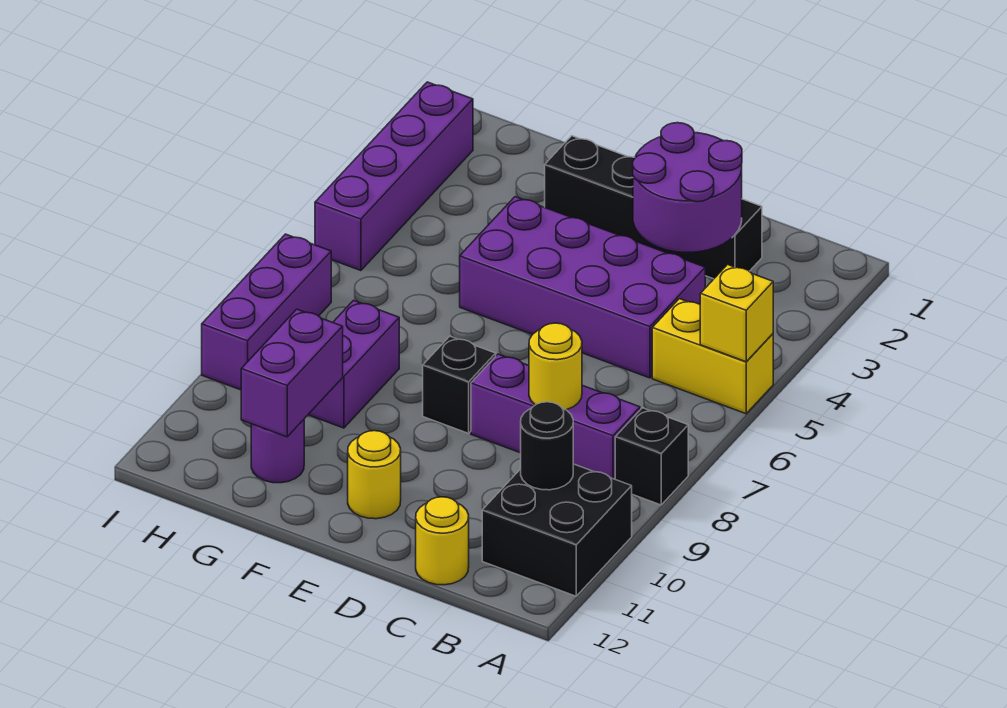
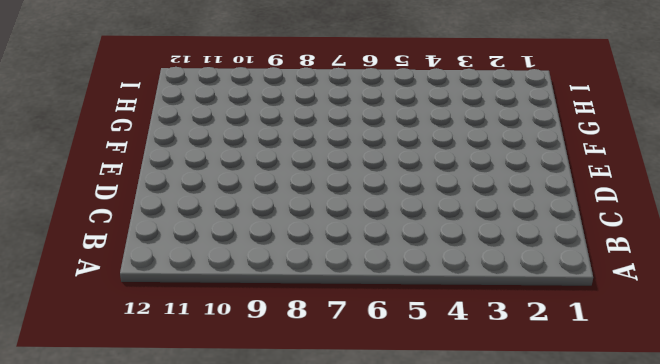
none -> yellow 1x2 brick [652,299,773,414]
none -> black 1x1 brick [615,408,688,505]
none -> black 2x2 brick [482,464,632,596]

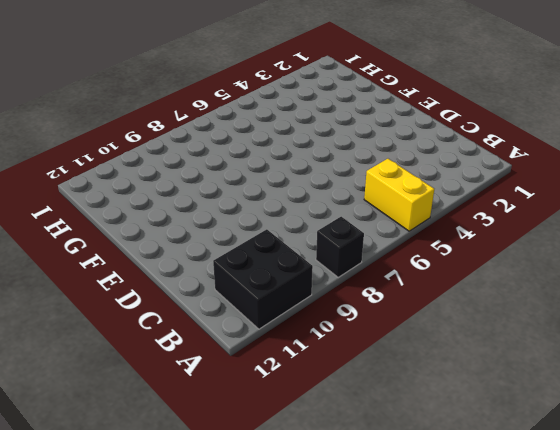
none -> purple 1x3 brick [471,354,640,479]
none -> black 1x4 brick [545,136,762,279]
none -> purple 2x4 brick [460,197,705,378]

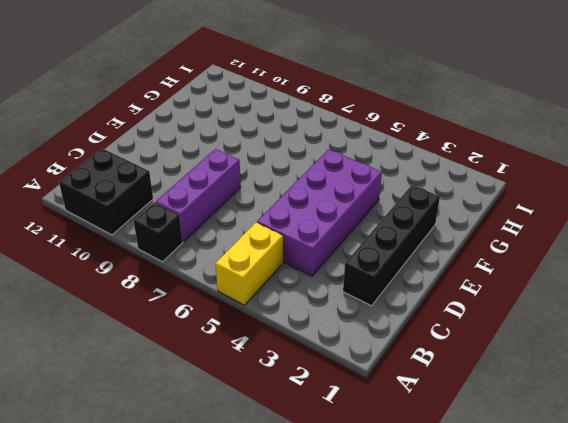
none -> yellow 1x1 round brick [416,497,469,585]
none -> black 1x1 brick [423,336,496,433]
none -> yellow 1x1 round brick [348,431,401,519]

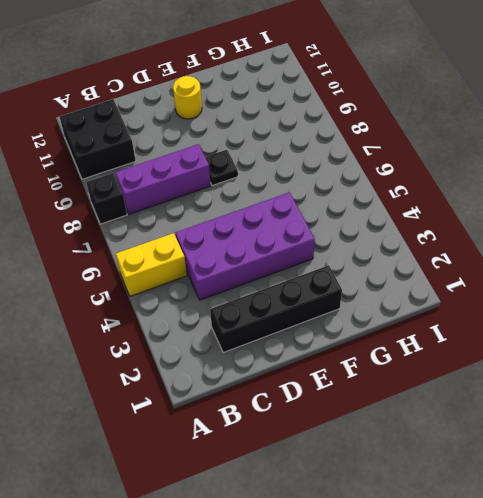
black 1x1 plate [205,150,238,186] -> black 1x1 brick [423,336,496,433]
none -> yellow 1x1 round brick [416,497,469,585]
none -> purple 1x2 brick [308,300,399,428]
none -> purple 1x1 round brick [251,420,304,483]

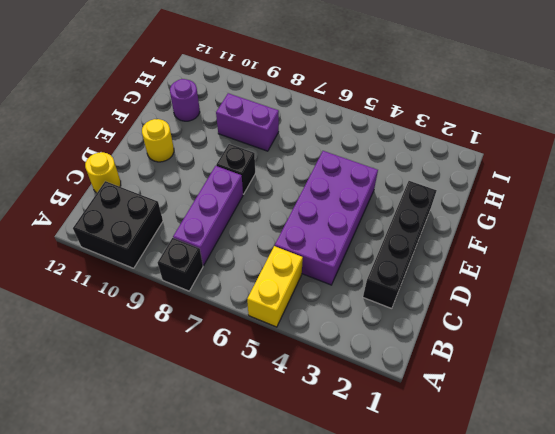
none -> purple 1x4 brick [315,82,473,271]
none -> purple 1x3 brick [202,234,331,390]
none -> yellow 1x1 brick [700,265,773,362]

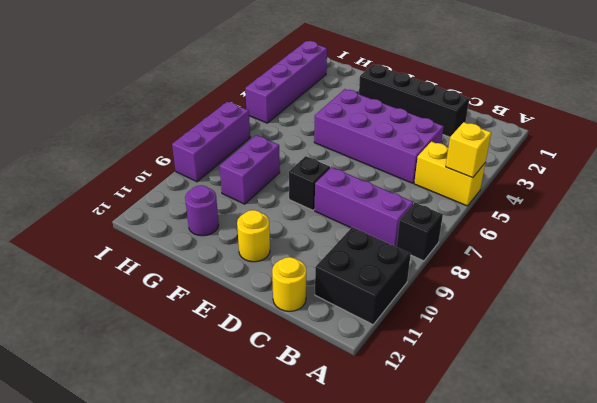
none -> black 1x1 round brick [521,402,573,490]
none -> purple 2x2 round brick [633,123,742,252]
none -> yellow 1x1 round brick [529,323,582,410]

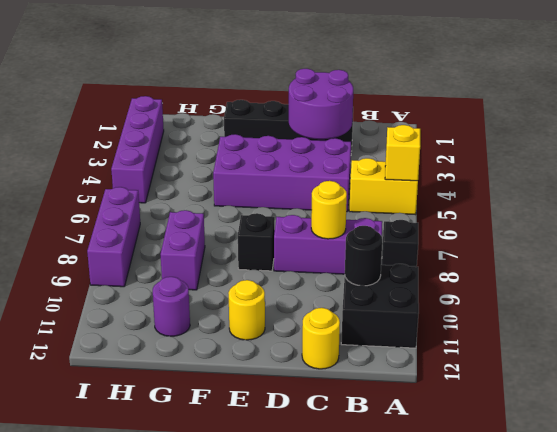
none -> purple 1x2 brick [241,309,343,437]

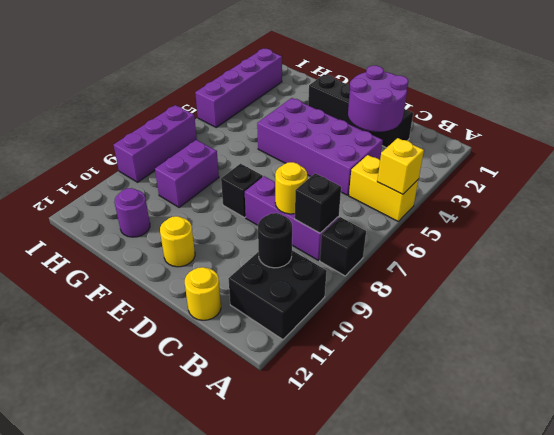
black 1x1 brick [295,173,341,233] -> none
none -> purple 1x2 brick [241,309,343,437]

